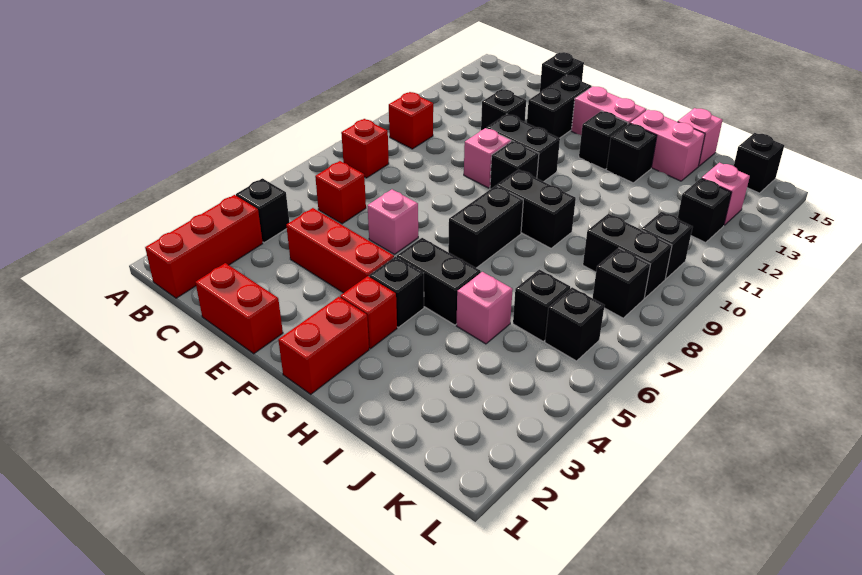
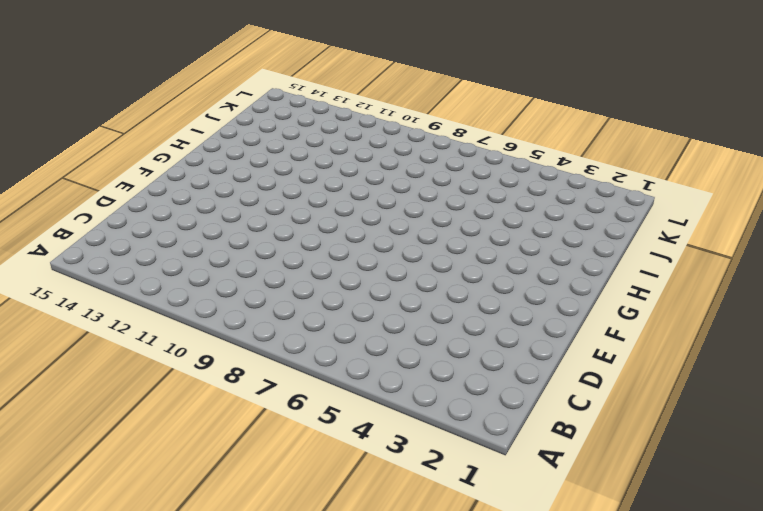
none -> red 1x3 brick [145,195,263,298]
none -> black 1x1 brick [236,178,289,243]
none -> red 1x1 brick [341,119,389,178]
none -> red 1x1 brick [389,92,433,149]

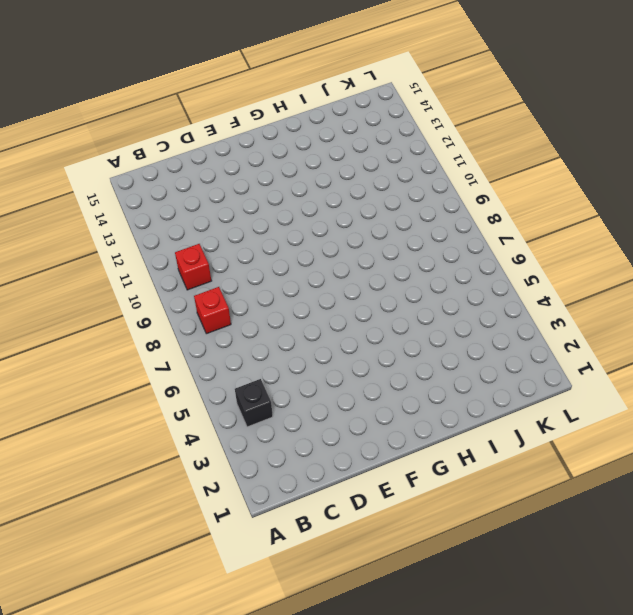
none -> red 1x3 brick [145,195,263,298]
none -> red 1x1 brick [315,161,366,224]
none -> red 1x2 brick [195,263,283,354]
none -> red 1x3 brick [286,208,394,293]

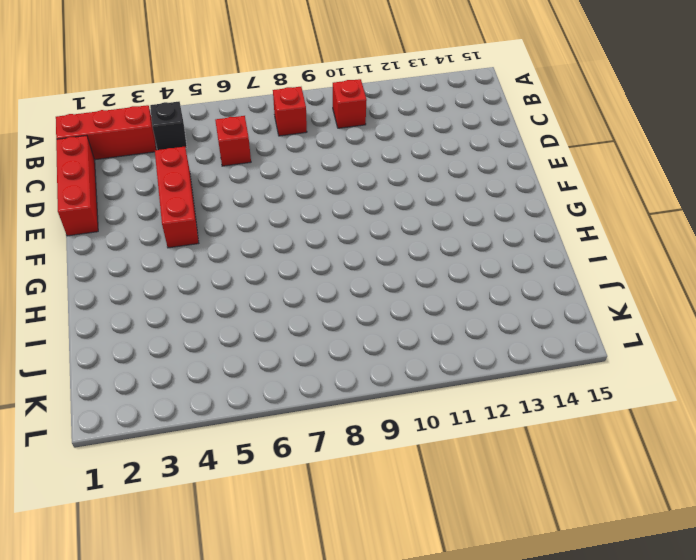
red 1x3 brick [56,136,98,236] -> red 1x2 brick [195,263,283,354]
none -> black 1x1 brick [481,89,526,130]
none -> black 1x1 brick [540,52,584,92]
none -> pink 1x1 brick [367,189,418,254]
none -> pink 1x1 brick [464,128,511,188]

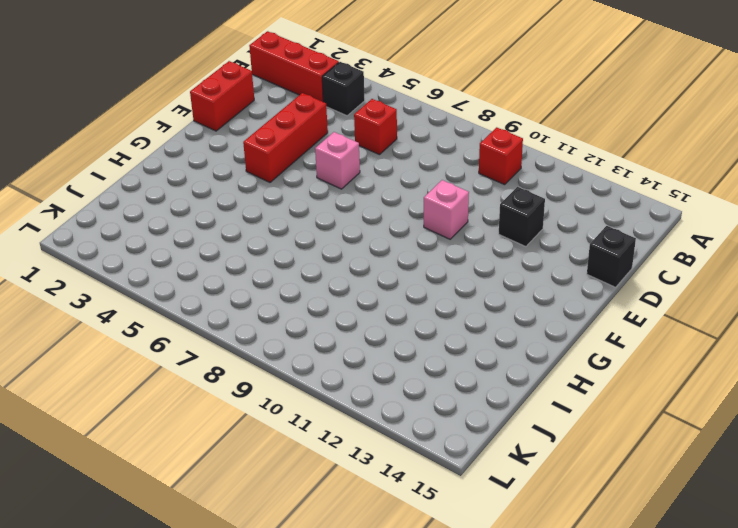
none -> red 1x1 brick [341,119,389,178]
none -> black 1x2 brick [487,114,560,182]
none -> black 1x2 brick [527,75,592,138]
none -> black 1x1 brick [490,141,539,189]

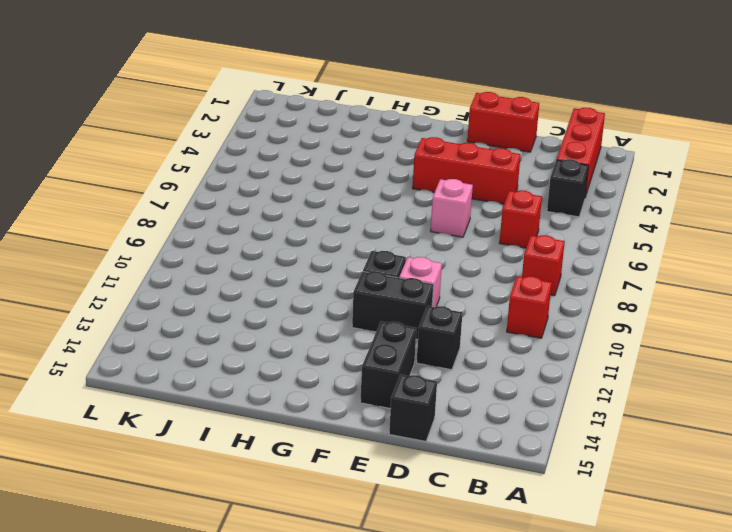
none -> pink 1x2 brick [571,86,647,135]
none -> red 1x2 brick [278,297,369,394]
none -> red 1x1 brick [340,276,397,349]
none -> black 1x1 brick [369,257,424,327]

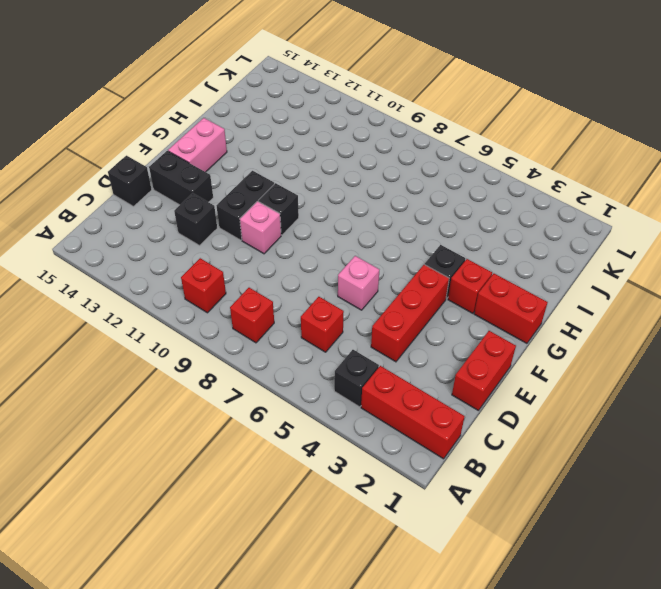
none -> black 1x2 brick [397,238,481,325]
none -> black 1x2 brick [448,186,523,268]
none -> black 1x2 brick [497,170,576,248]
none -> black 1x1 brick [579,111,628,170]

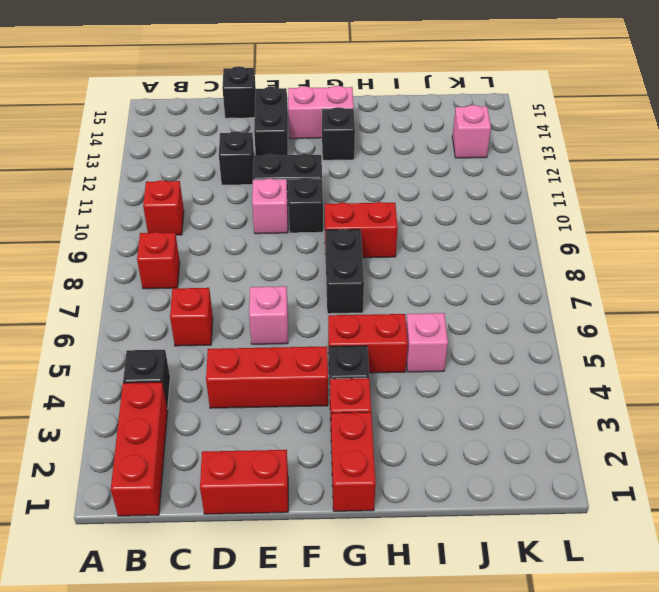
red 1x2 brick [328,314,408,373] -> black 1x2 brick [397,238,481,325]
red 1x2 brick [325,202,398,258] -> black 1x2 brick [497,170,576,248]
none -> black 1x1 brick [606,123,657,183]
none -> pink 1x2 brick [630,110,705,181]
none -> pink 1x1 brick [678,108,722,166]
none -> black 1x1 brick [513,270,570,341]

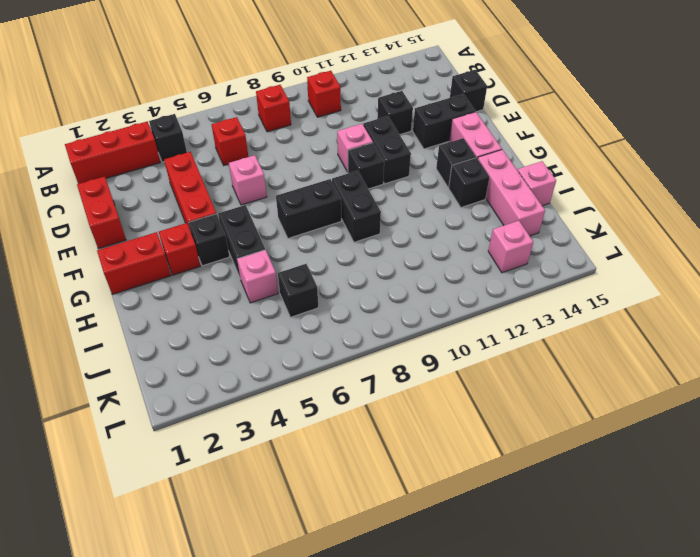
pink 1x3 brick [478,150,545,236] -> pink 1x2 brick [630,110,705,181]
none -> black 1x2 brick [583,214,672,298]
none -> black 1x1 brick [545,287,605,361]
none -> black 1x1 brick [593,248,650,318]
none -> black 1x1 brick [641,212,693,279]

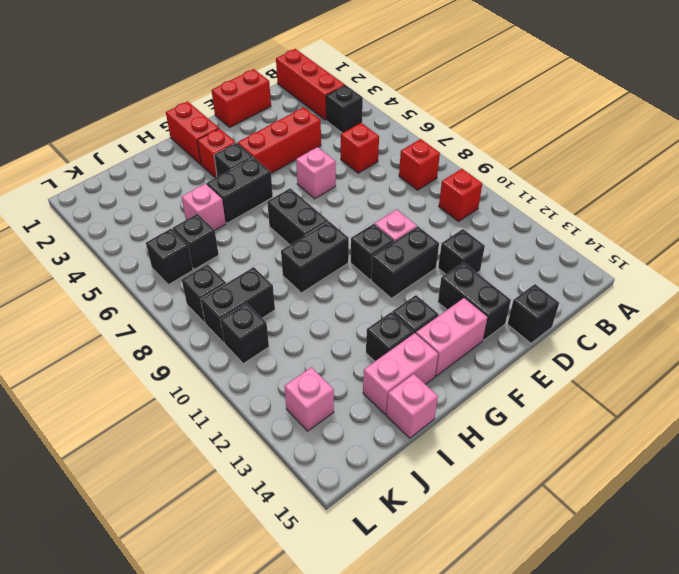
none -> black 1x1 brick [678,178,732,243]
none -> black 1x1 brick [734,133,784,193]

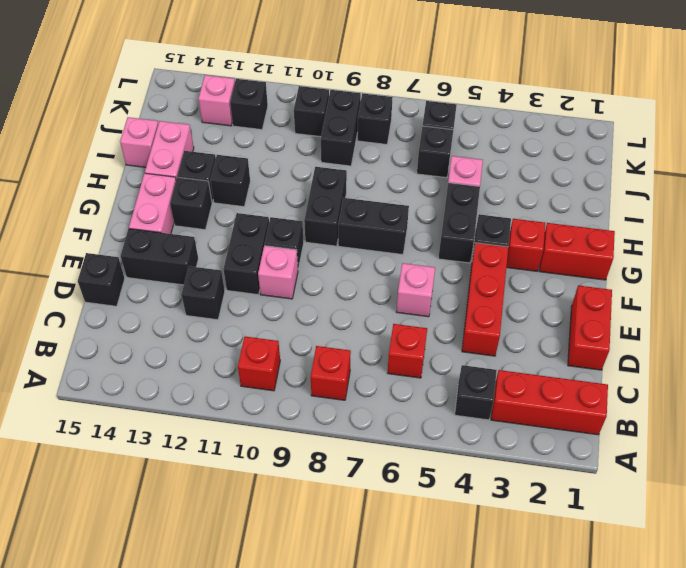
black 1x1 brick [210,155,250,207] -> black 1x1 brick moved to [734,133,784,193]

